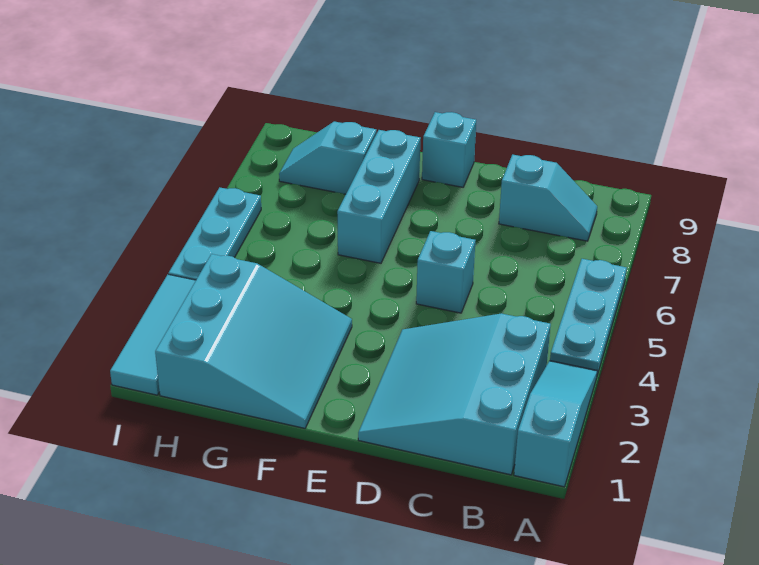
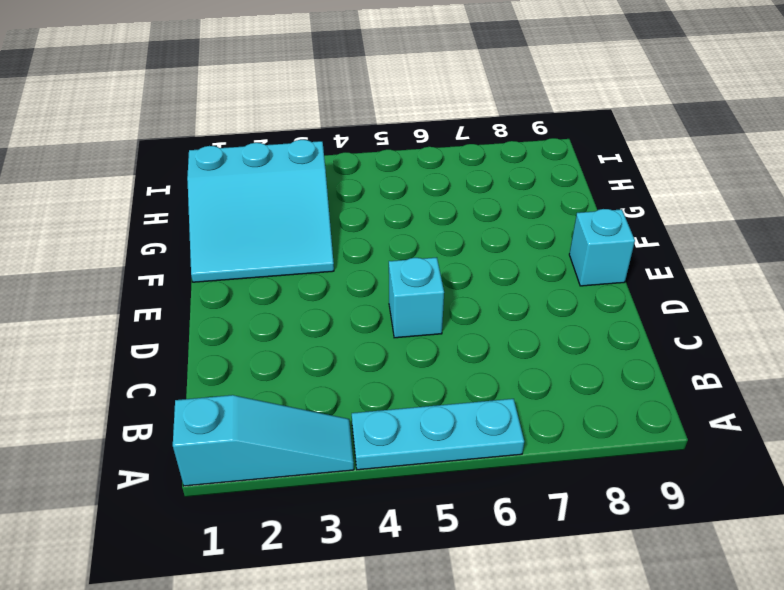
none -> cyan 3x3 slope [358,314,551,475]
none -> cyan 1x2 slope [499,155,597,241]

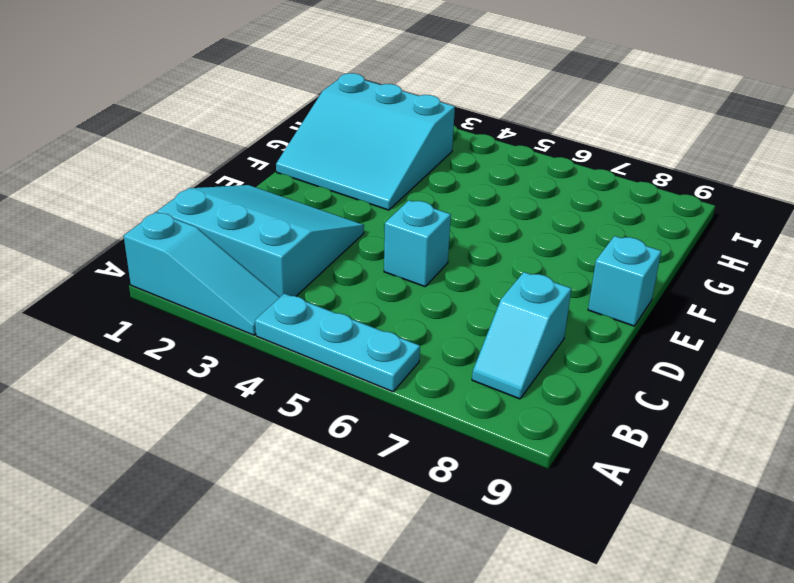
none -> cyan 1x3 brick [337,130,421,263]
none -> cyan 1x2 slope [279,122,376,194]

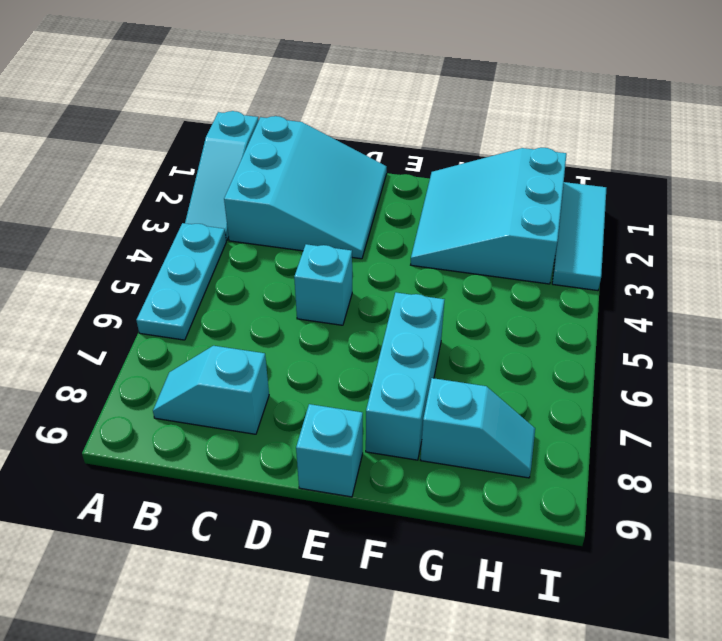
none -> cyan 1x3 plate [169,187,261,280]

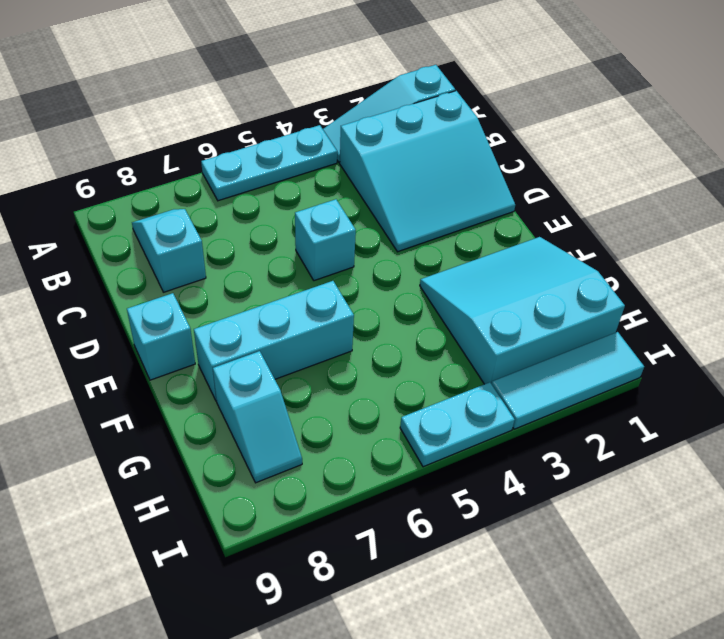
cyan 1x2 plate [400,382,515,467] -> cyan 1x3 plate [169,187,261,280]

